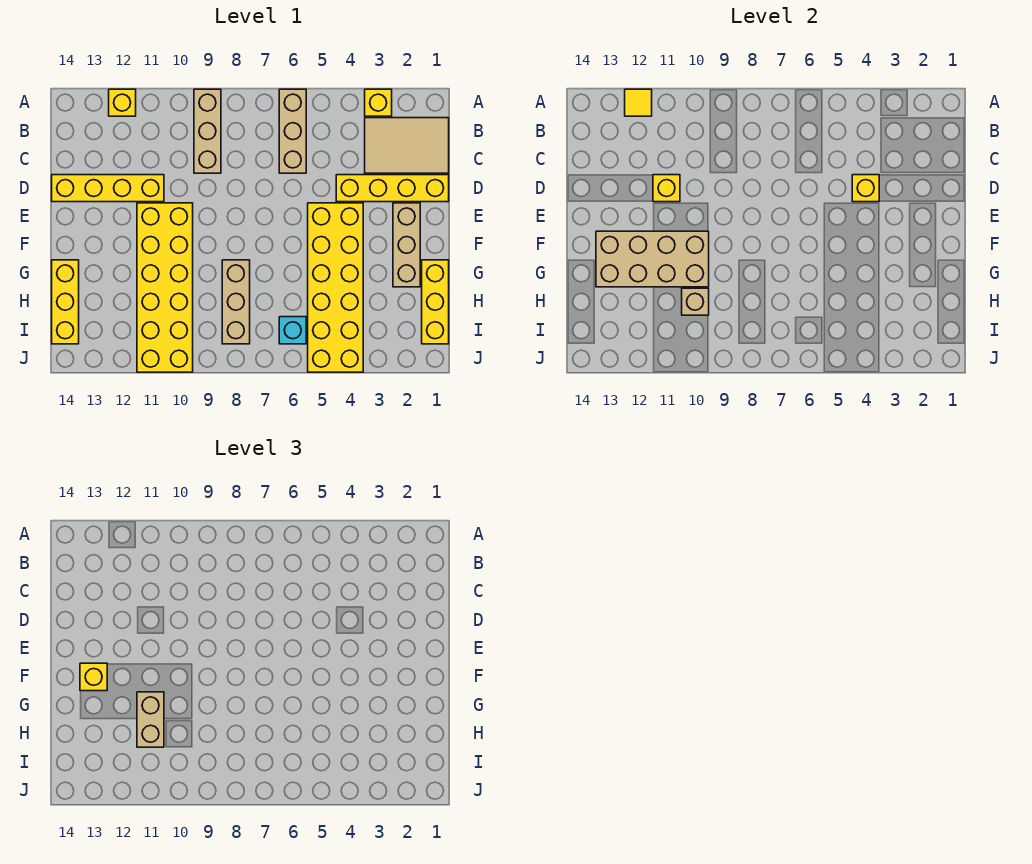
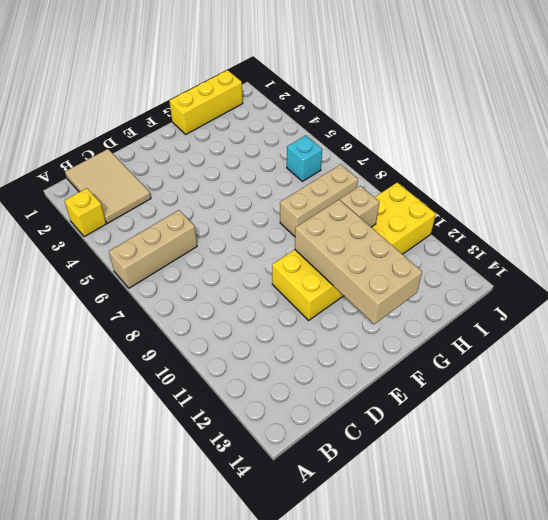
none -> tan 1x3 brick [194,89,221,173]
none -> yellow 1x1 brick [109,89,136,116]
none -> yellow 1x4 brick [336,175,449,202]

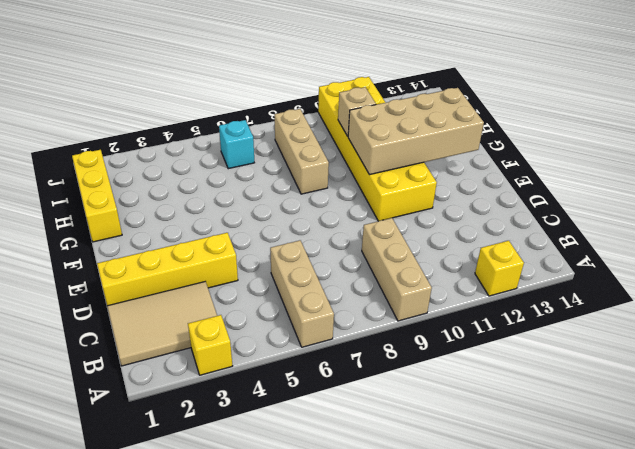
none -> yellow 1x4 brick [52,175,164,202]
none -> tan 1x3 brick [393,203,420,287]
none -> yellow 2x6 brick [308,203,363,372]

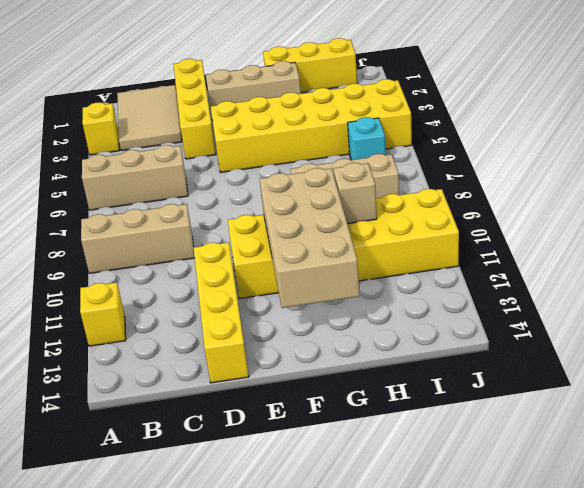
none -> yellow 1x3 brick [52,260,79,344]
none -> yellow 1x1 tile [625,89,652,116]
none -> yellow 1x1 brick [852,175,879,202]

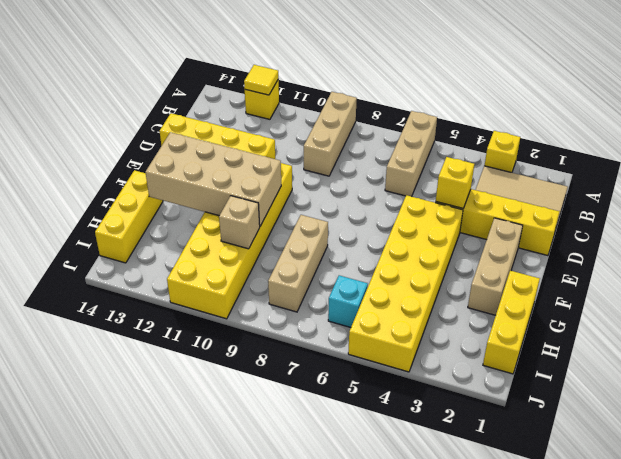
none -> yellow 1x1 brick [653,175,680,202]
none -> yellow 1x1 brick [80,663,107,691]
none -> tan 1x2 brick [137,692,164,747]

